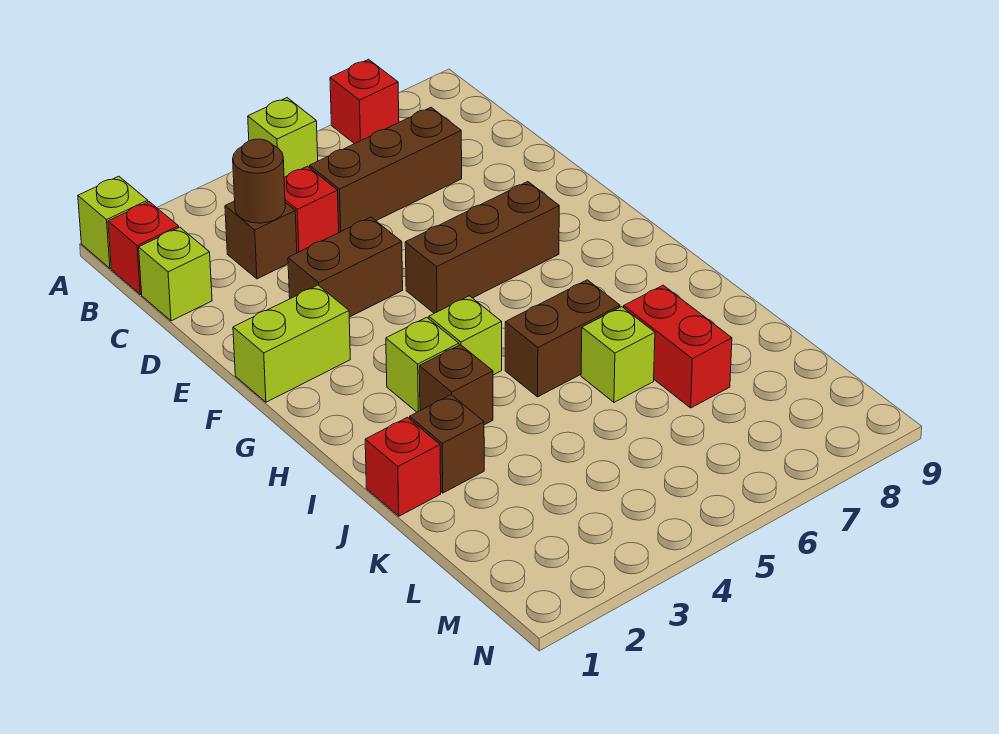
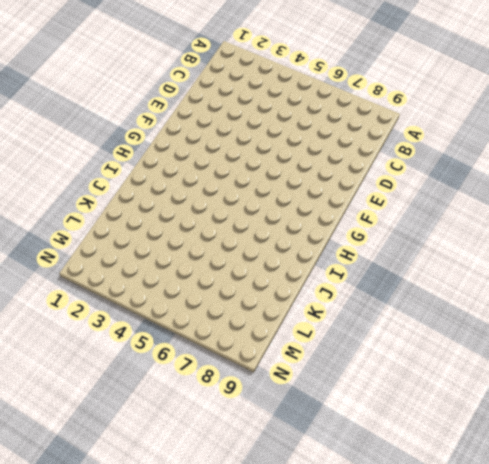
none -> lime 1x1 brick [78,176,148,268]
none -> lime 1x1 brick [248,98,318,177]
none -> red 1x1 brick [330,59,399,144]

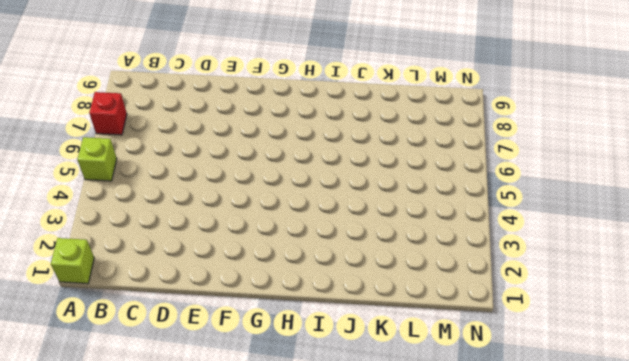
none -> red 1x1 brick [108,202,179,294]
none -> lime 1x1 brick [139,227,212,321]
none -> brown 1x1 brick [225,201,297,279]

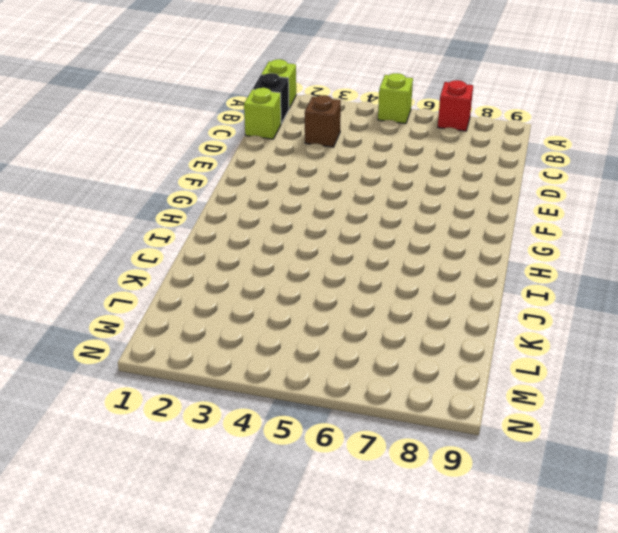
black 1x1 brick [253,73,289,124] -> red 1x1 brick [108,202,179,294]
none -> red 1x1 brick [284,166,339,253]
none -> brown 1x3 brick [310,107,462,232]
none -> brown 1x2 brick [288,217,403,317]

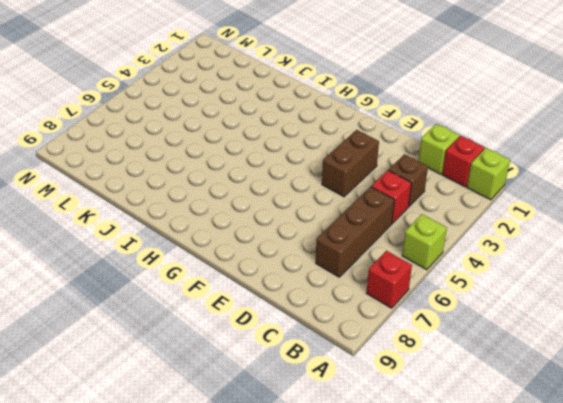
none -> lime 1x2 brick [233,285,350,402]
none -> brown 1x3 brick [405,182,559,313]
none -> lime 1x1 brick [386,317,459,412]

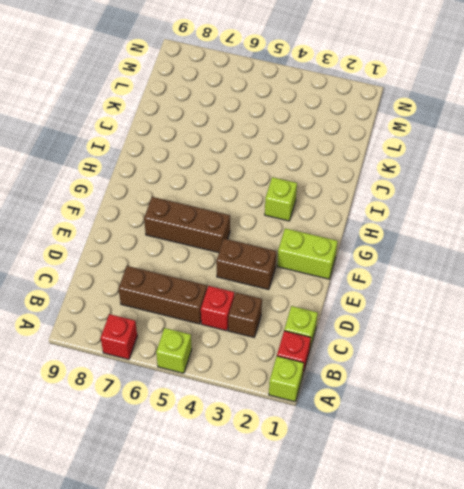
none -> lime 1x1 brick [429,296,502,375]
none -> brown 1x1 brick [419,345,493,425]
none -> brown 1x2 brick [505,280,620,397]

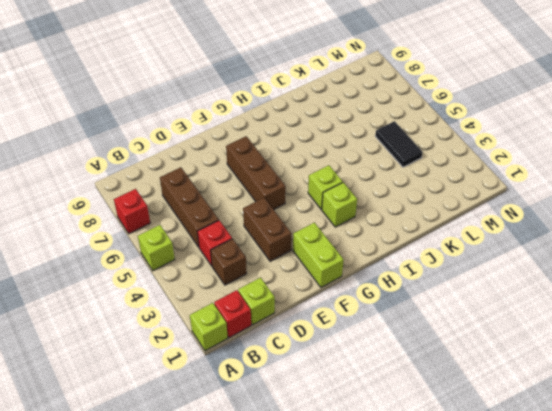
black 1x2 tile [375,121,423,167] -> none
none -> brown 1x1 brick [419,345,493,425]
none -> brown 1x2 brick [505,280,620,397]
none -> red 1x1 brick [365,417,441,516]

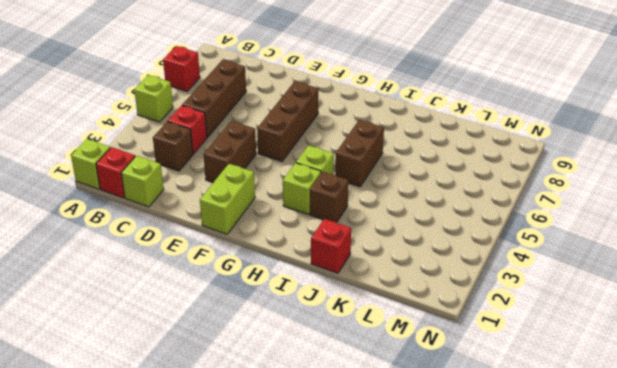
none -> brown 1x1 brick [410,395,484,493]
none -> lime 1x1 brick [581,307,655,402]
none -> red 1x2 brick [624,285,732,408]

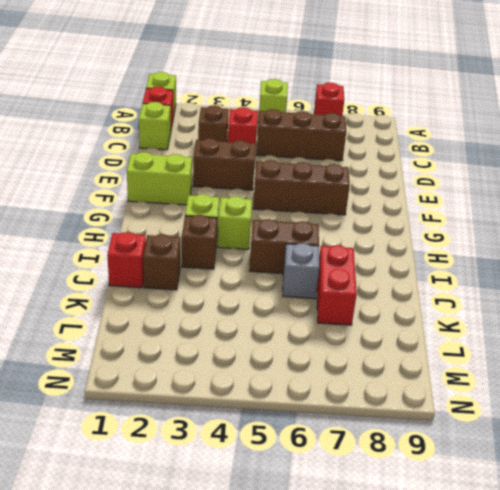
grey 1x1 brick [283,243,319,299] -> lime 1x1 brick [581,307,655,402]
none -> brown 1x1 round brick [233,139,285,223]

